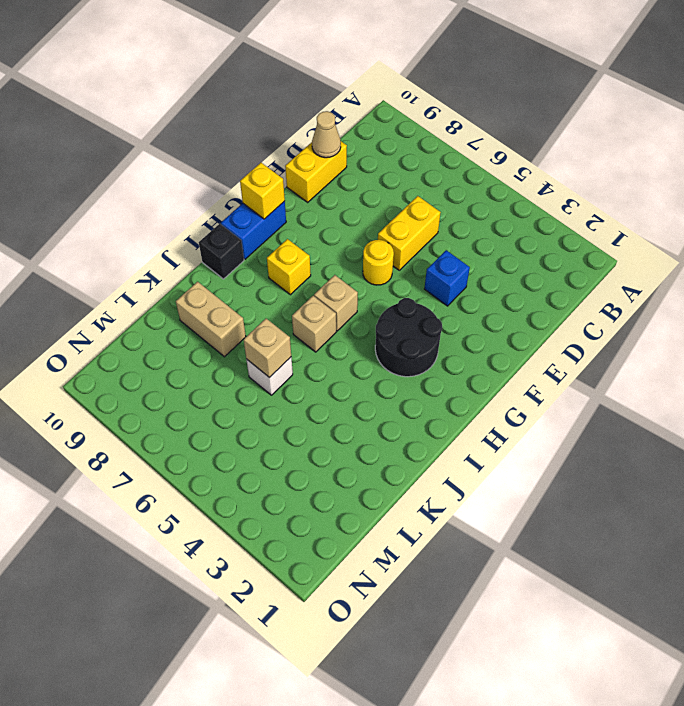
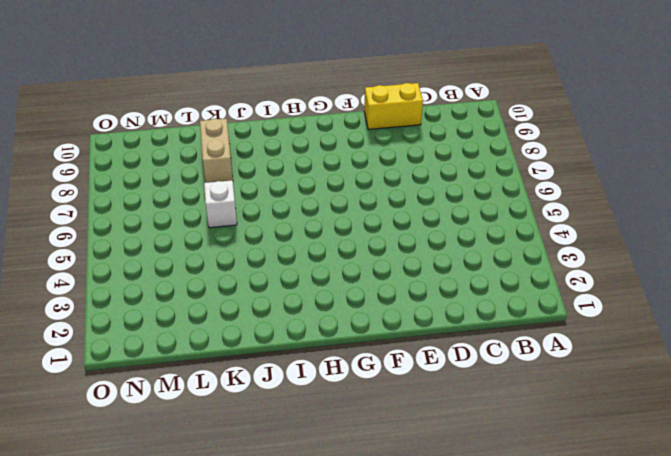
none -> yellow 1x2 brick [378,196,441,270]
none -> blue 1x1 brick [424,250,470,306]
none -> yellow 1x1 round brick [363,240,394,285]

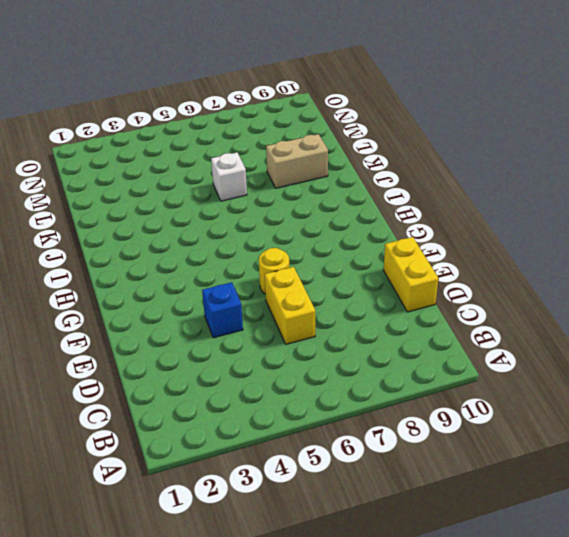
none -> black 2x2 round brick [375,298,442,377]
none -> blue 1x2 brick [221,201,286,259]
none -> tan 1x1 brick [314,275,358,331]

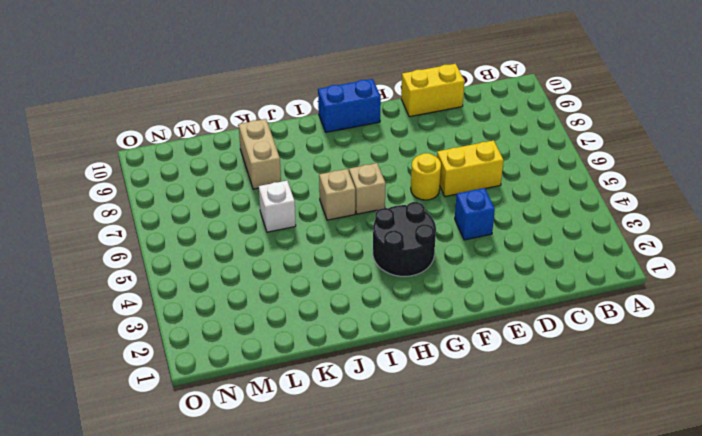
none -> yellow 1x1 brick [267,239,311,295]
none -> black 1x1 brick [199,224,244,279]
none -> tan 1x1 cone [312,111,341,158]

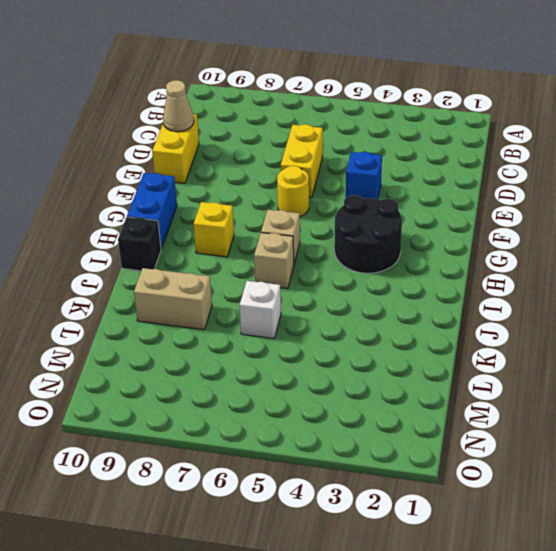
none -> yellow 1x1 brick [240,163,285,219]
none -> tan 1x1 brick [243,319,291,378]

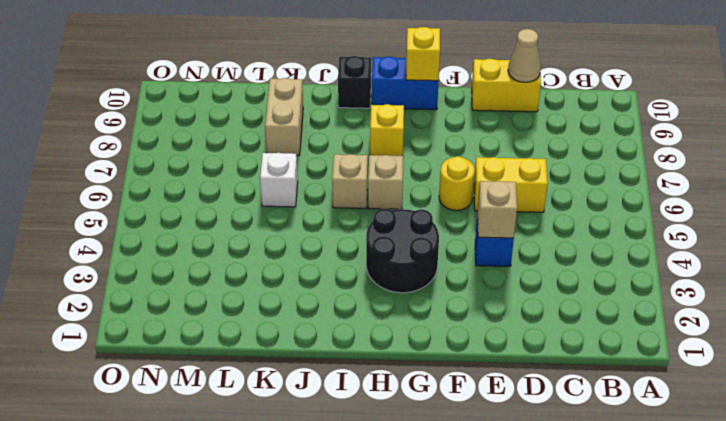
tan 1x1 brick [478,181,517,238] -> tan 1x1 brick moved to [243,319,291,378]

